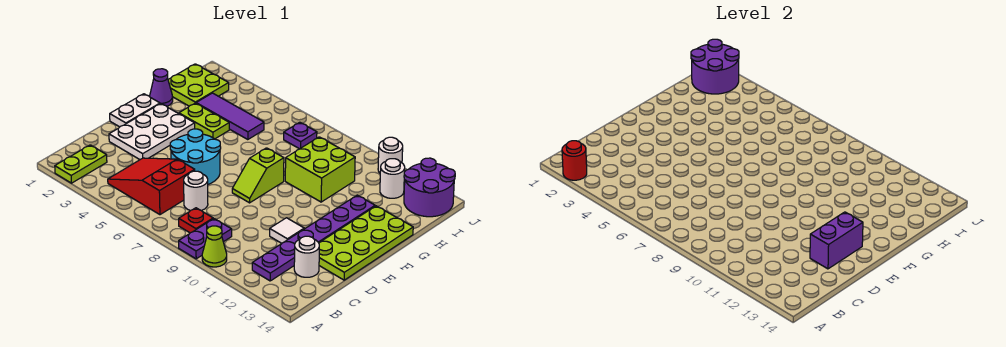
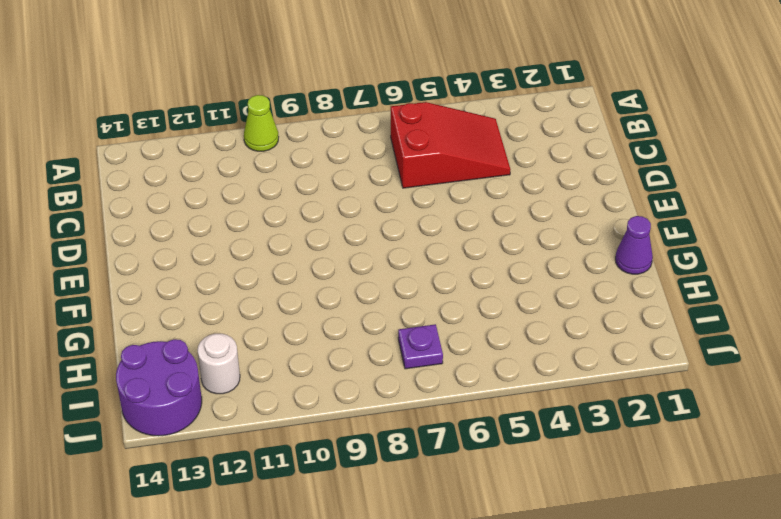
none -> lime 1x2 plate [55,145,107,183]
none -> purple 1x2 plate [179,219,232,259]
none -> red 1x1 plate [179,208,213,233]

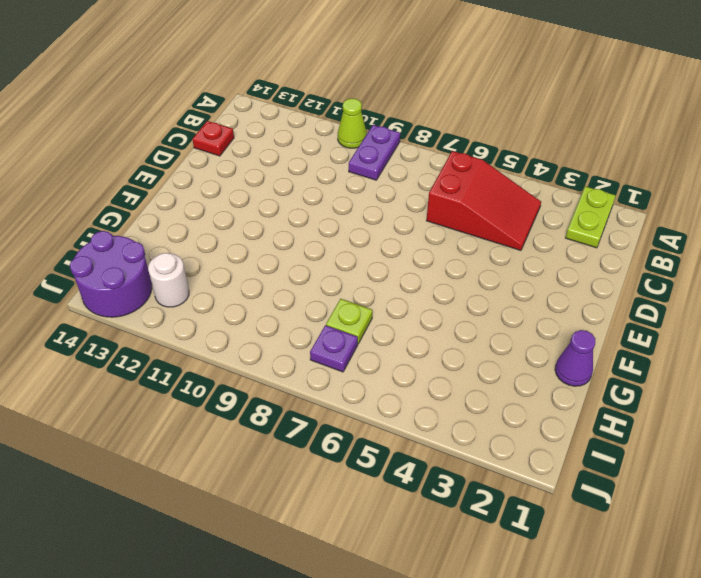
red 1x1 plate [193,121,234,156] -> red 1x1 plate moved to [179,208,213,233]
lime 1x1 plate [326,299,372,344] -> none
none -> purple 1x6 plate [252,195,375,281]
none -> white 1x1 round brick [184,171,208,211]
none -> white 1x1 round brick [294,236,319,277]

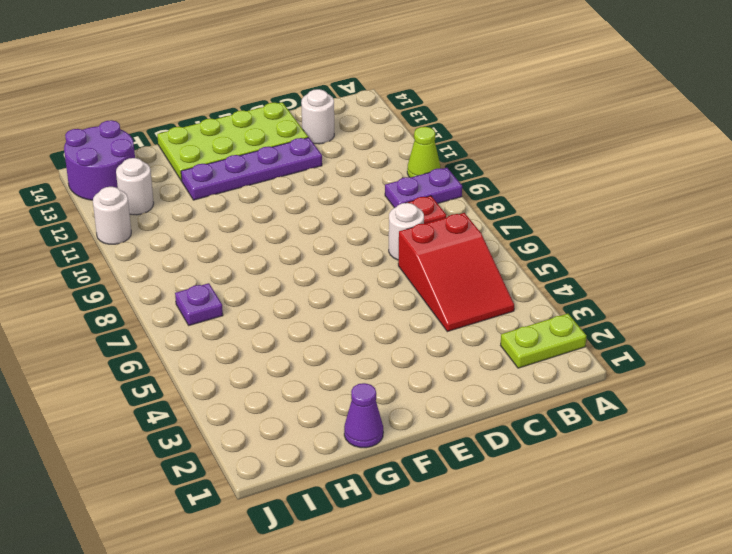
purple 1x4 plate [181,137,322,200] -> purple 1x6 plate [252,195,375,281]
none -> white 2x3 plate [109,104,195,159]
none -> cyan 2x2 round brick [170,129,221,184]
none -> white 1x1 tile [270,218,304,243]

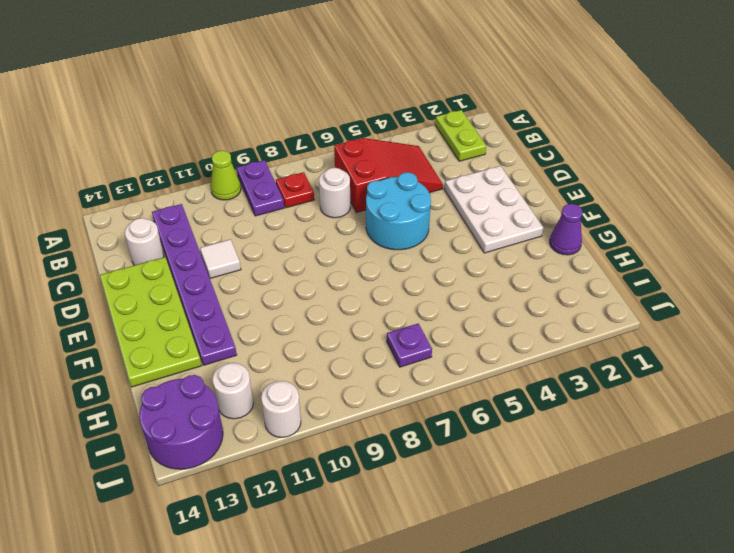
none -> white 1x2 plate [110,94,160,127]
none -> lime 1x2 slope [232,148,284,203]
none -> lime 1x2 plate [179,103,229,139]

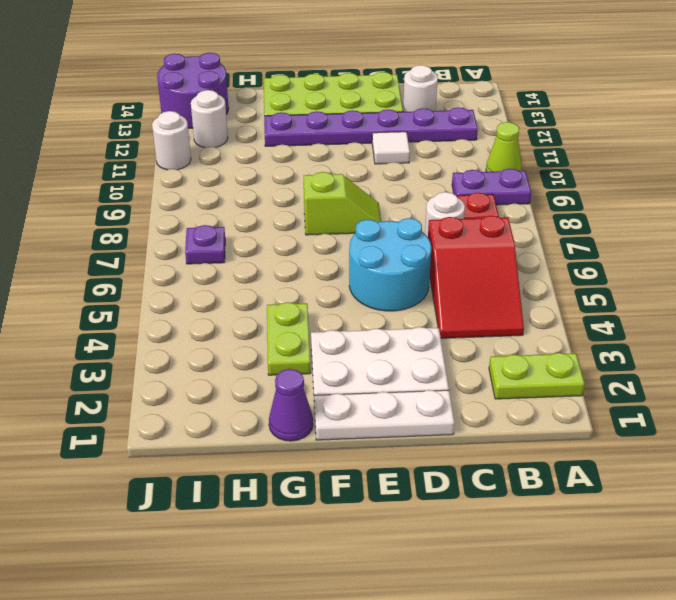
white 1x3 plate [314,390,455,440] -> white 1x2 plate [110,94,160,127]
none -> lime 2x2 brick [285,137,355,202]
none -> lime 2x2 plate [168,64,229,106]
none -> purple 1x3 tile [196,93,264,140]

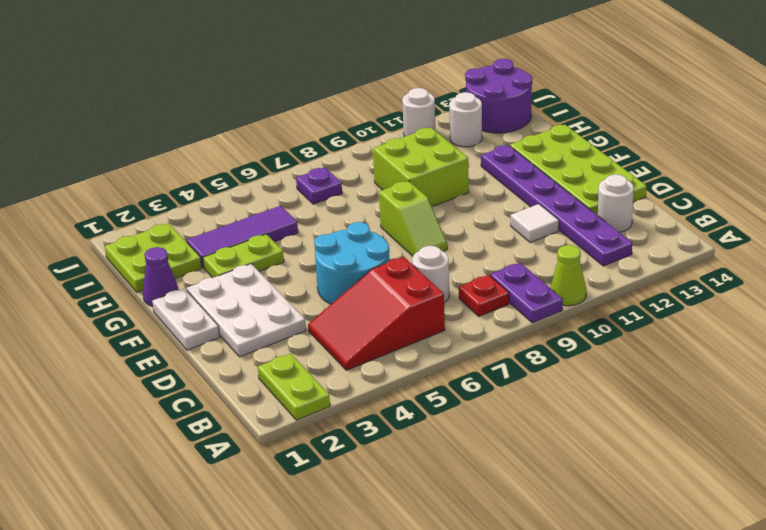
none -> red 1x1 round brick [562,141,587,180]
none -> purple 1x2 brick [810,212,863,269]
none -> purple 2x2 round brick [691,39,739,94]

